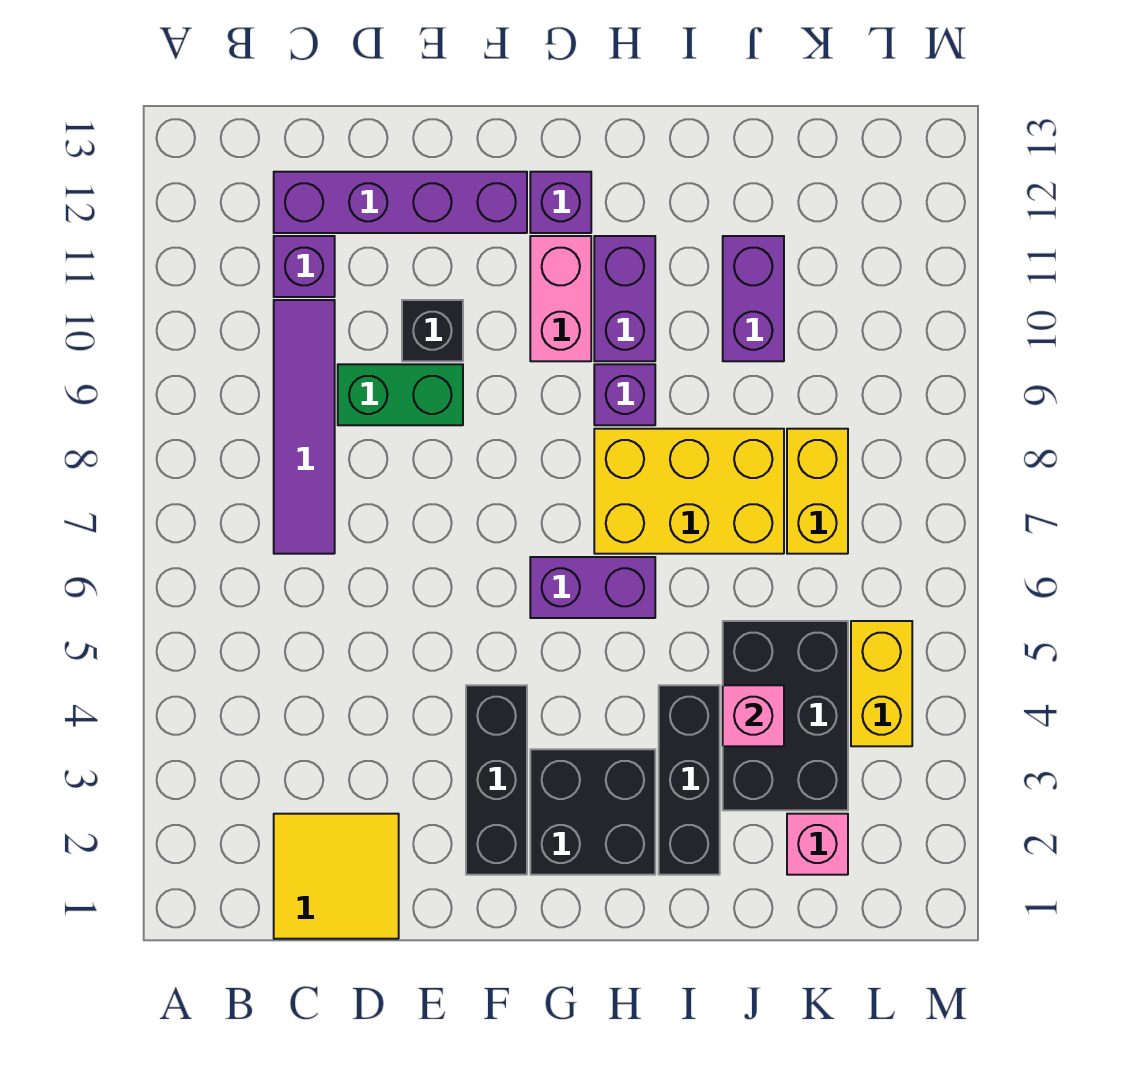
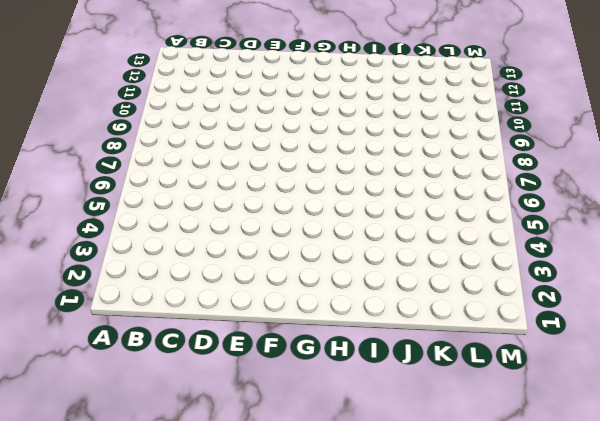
none -> yellow 2x2 tile [274,814,399,939]
none -> purple 1x4 tile [274,300,335,554]
none -> purple 1x1 brick [274,236,335,297]

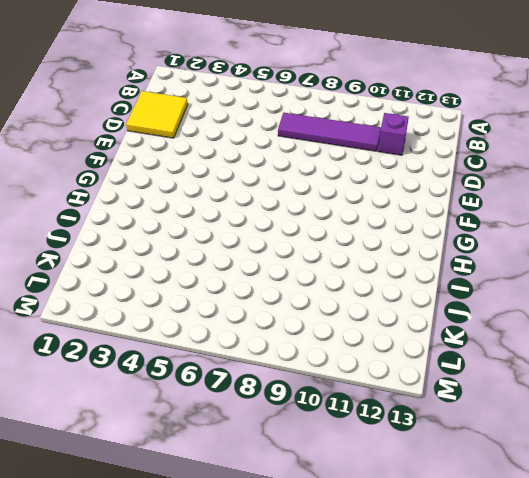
none -> purple 1x4 brick [274,172,527,233]
none -> green 1x2 brick [338,364,463,425]
none -> black 1x1 brick [402,300,463,361]

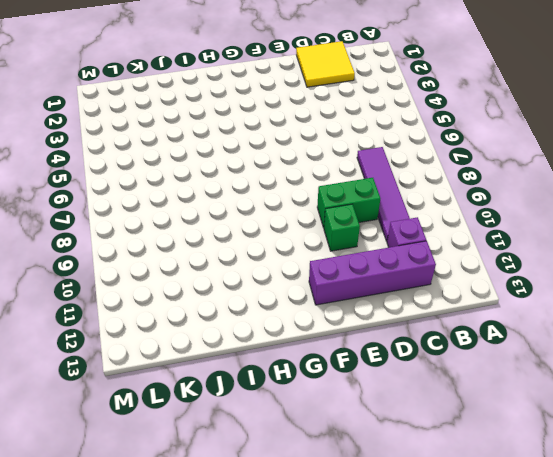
green 1x1 brick [324,204,360,251] -> black 1x1 brick [402,300,463,361]
none -> black 1x3 brick [466,685,527,875]
none -> black 2x2 brick [530,749,655,875]
none -> purple 1x2 brick [530,557,655,618]

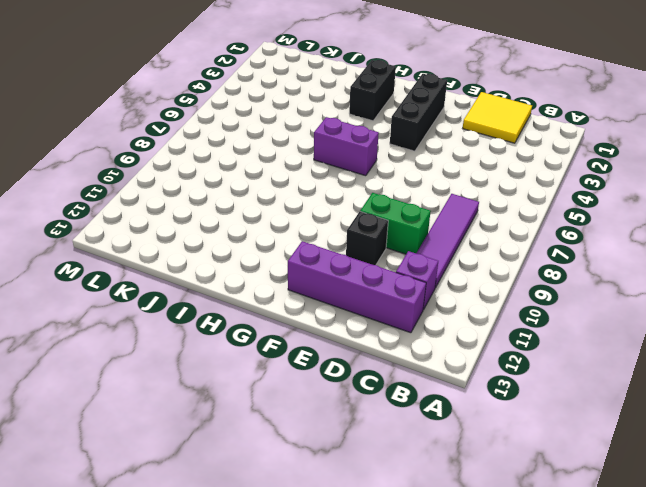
black 1x2 brick [349,60,396,121] -> black 2x2 brick [530,749,655,875]
none -> pink 1x2 brick [530,236,591,361]
none -> purple 1x1 brick [530,172,591,233]
none -> yellow 2x3 brick [594,429,784,554]

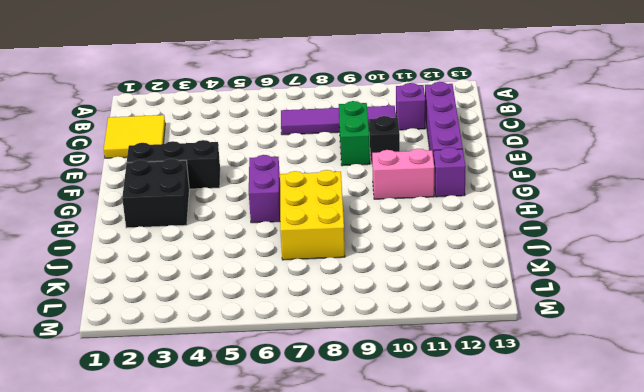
none -> purple 1x1 brick [594,364,655,425]
none -> purple 1x2 brick [594,236,655,361]
none -> black 1x3 brick [659,685,720,875]

